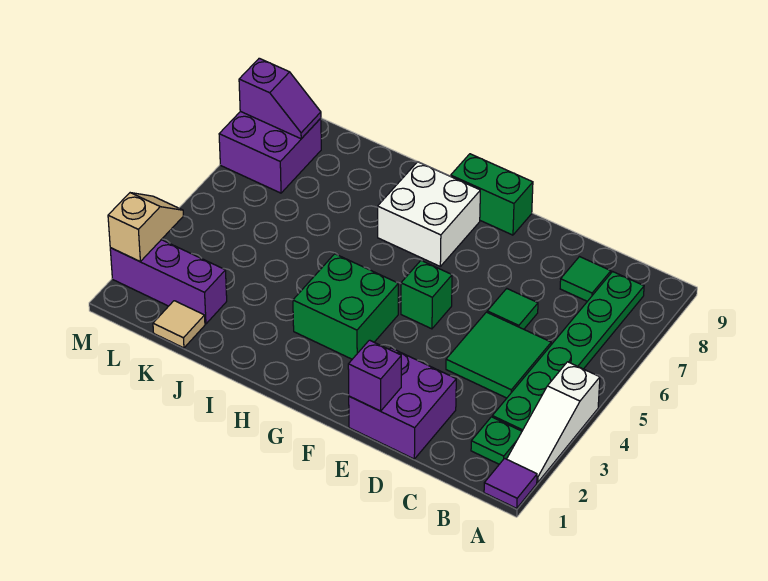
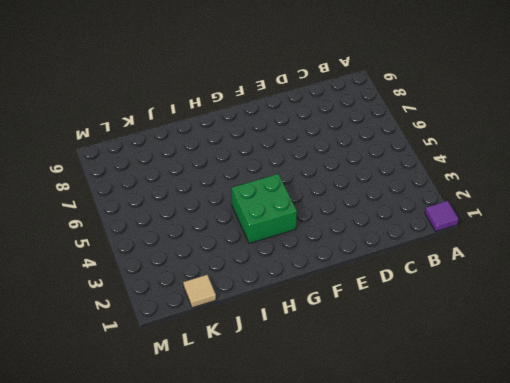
none -> white 1x3 slope [507,362,600,483]
none -> green 1x1 plate [471,417,522,464]
none -> green 1x6 plate [492,272,644,431]

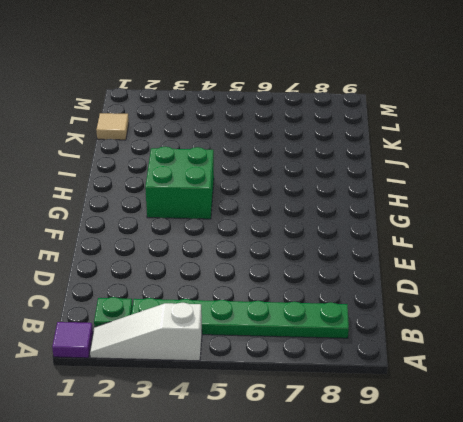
none -> green 2x2 tile [446,312,551,398]
none -> green 1x1 tile [560,257,611,301]
none -> purple 2x2 brick [349,348,456,459]

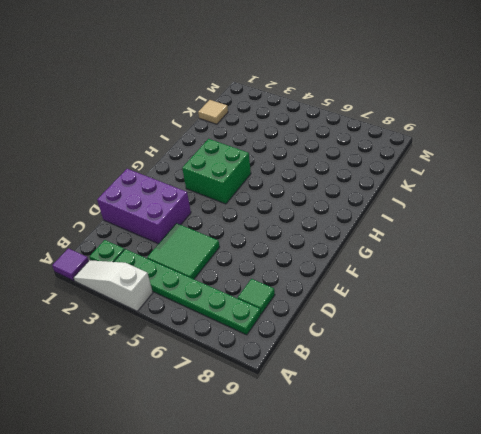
purple 2x3 brick [97,169,191,244] -> purple 2x2 brick [349,348,456,459]
none -> green 1x1 tile [487,289,538,329]
none -> green 1x1 brick [401,260,452,329]
none -> green 1x2 brick [451,154,533,235]

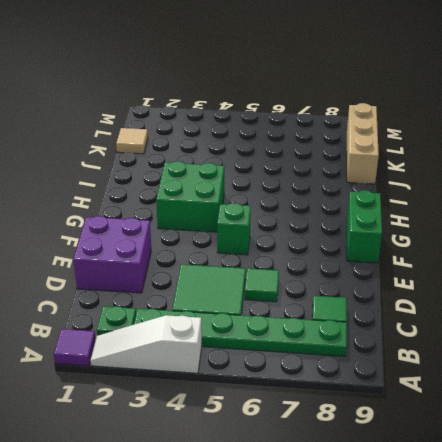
tan 1x3 brick [347,103,379,184] -> none
none -> white 2x2 brick [378,162,480,266]
none -> purple 1x3 brick [110,240,227,324]
none -> purple 2x2 brick [219,111,321,193]

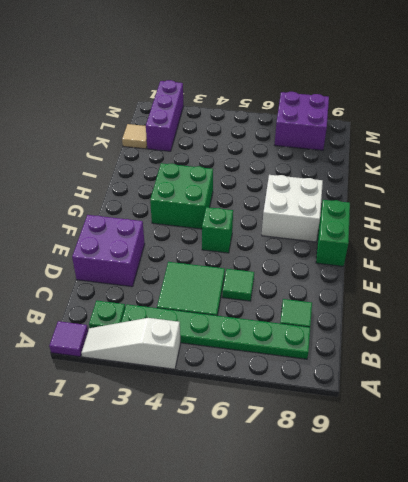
none -> purple 1x1 brick [348,340,401,411]
none -> purple 1x2 slope [239,58,321,139]
none -> tan 1x2 slope [108,193,183,261]

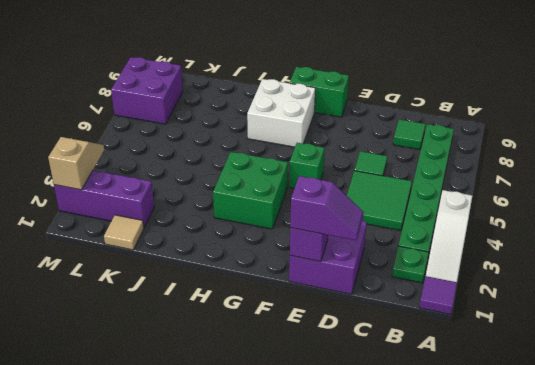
purple 1x2 slope [290,176,364,240] -> purple 1x2 slope moved to [239,58,321,139]

